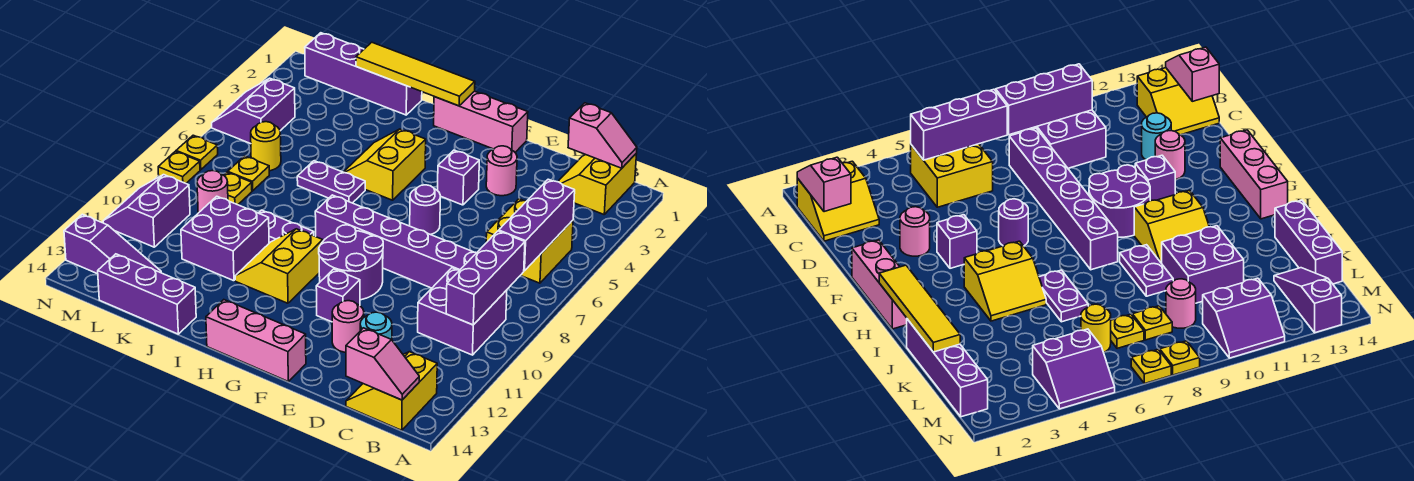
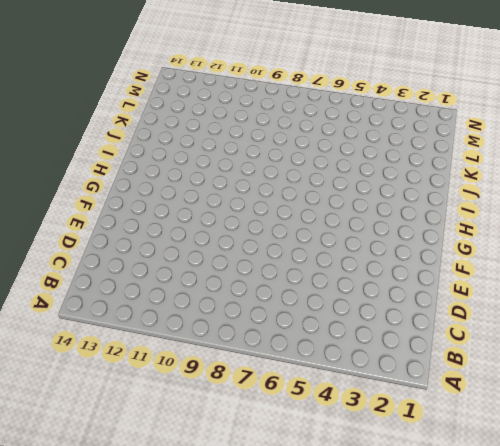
none -> yellow 2x2 slope [558,153,637,214]
none -> yellow 2x2 brick [486,199,573,283]
none -> purple 2x2 brick [418,268,507,355]
none -> yellow 2x2 slope [346,352,437,430]

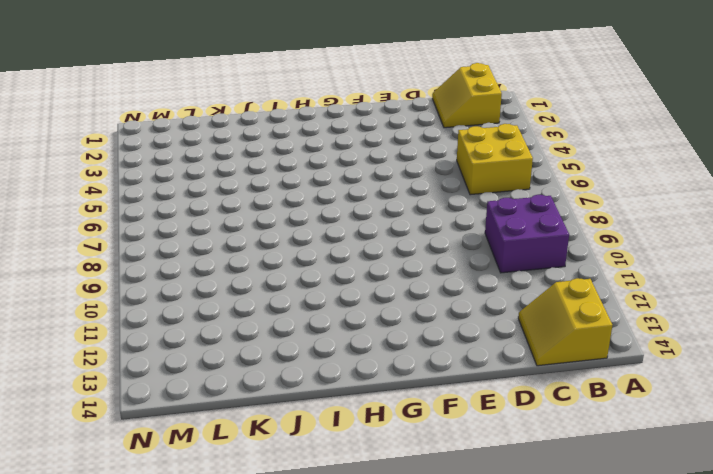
none -> purple 1x6 brick [315,195,476,288]
none -> cyan 1x1 round brick [360,312,392,340]
none -> pink 1x1 round brick [486,146,517,196]
none -> pink 1x1 round brick [332,301,364,352]

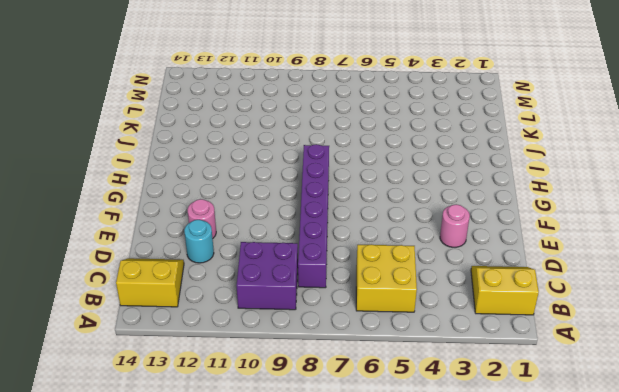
none -> pink 1x3 brick [434,91,528,152]
none -> purple 1x1 brick [438,150,479,205]
none -> purple 1x1 round brick [410,185,440,235]
none -> purple 2x2 round brick [319,225,383,300]

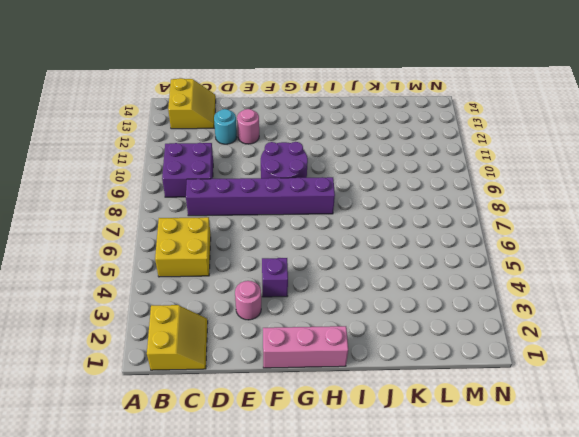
none -> purple 1x1 round brick [410,185,440,235]
none -> purple 1x1 brick [316,269,360,322]
none -> pink 1x3 brick [206,300,306,381]
none -> yellow 2x2 slope [344,129,426,200]

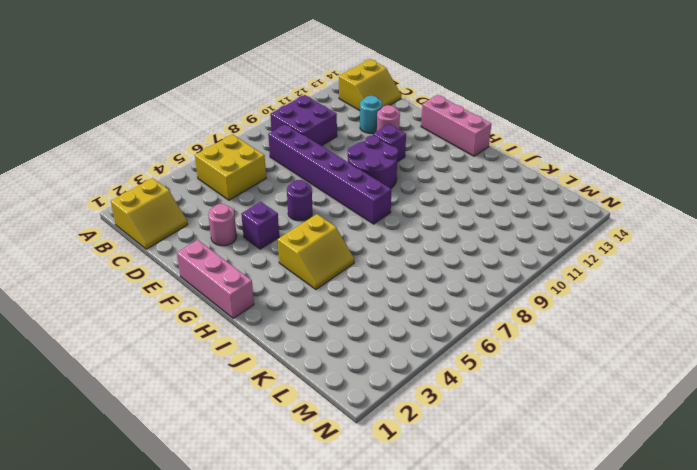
none -> yellow 2x2 slope [235,229,323,303]
none -> purple 1x2 plate [297,161,365,203]
none -> purple 1x2 plate [259,210,314,243]
none -> purple 1x4 brick [305,33,422,115]

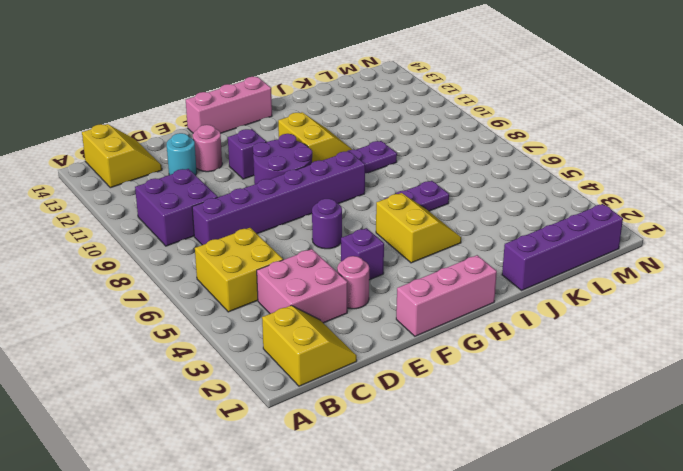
pink 2x2 brick [257,249,347,323] -> none
none -> purple 2x2 brick [181,196,269,281]
none -> purple 1x3 brick [98,254,196,334]
none -> yellow 1x1 round brick [251,122,281,171]
none -> yellow 1x1 plate [228,156,269,191]

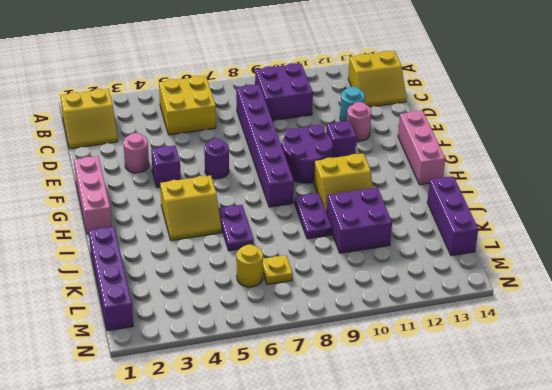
none -> yellow 1x1 plate [224,172,252,205]
none -> pink 1x1 round brick [197,171,228,213]
none -> purple 1x3 slope [64,214,161,274]
none -> purple 2x2 slope [212,78,295,144]

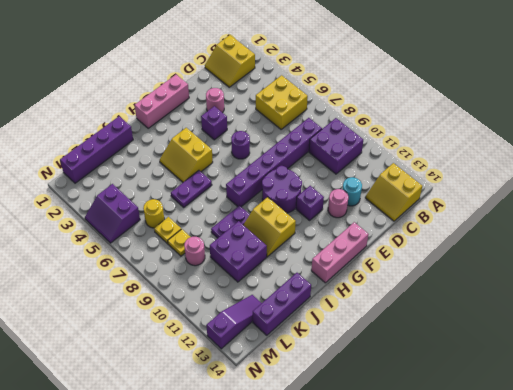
none -> purple 2x2 slope [103,175,190,247]
none -> yellow 1x1 plate [176,135,218,170]
none -> yellow 1x1 plate [158,151,200,183]
none -> pink 1x2 slope [568,103,637,168]

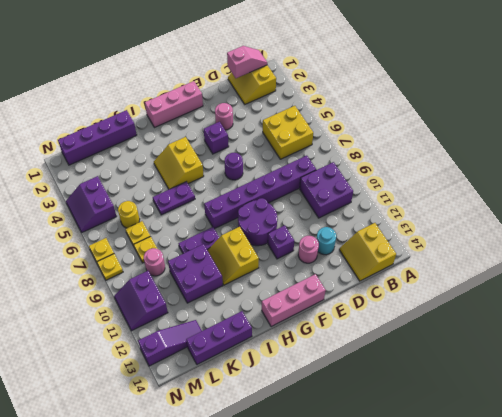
none -> purple 1x3 brick [499,179,575,271]
none -> purple 1x3 brick [446,231,525,325]
none -> pink 1x2 slope [346,328,419,400]
none -> yellow 1x4 tile [356,42,475,106]

